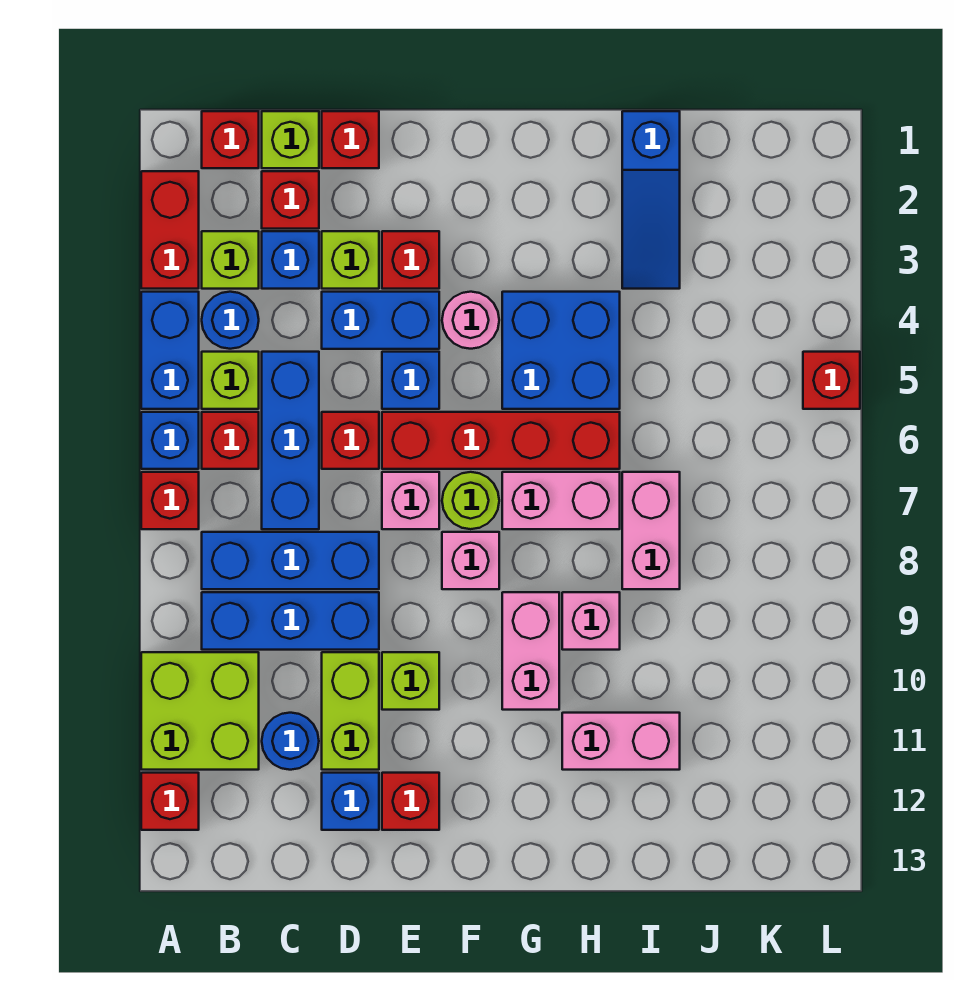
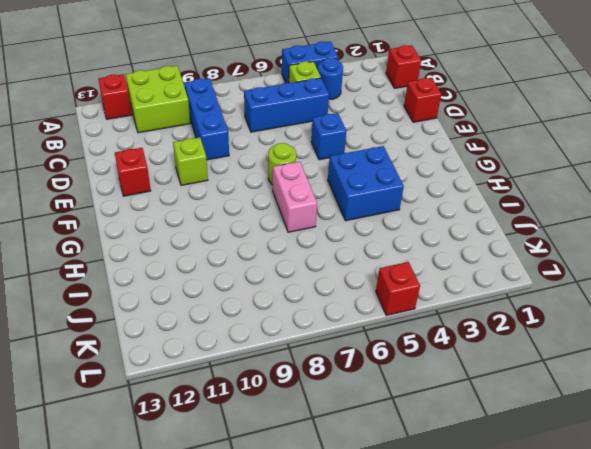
none -> red 1x2 brick [141,171,199,289]
none -> blue 1x1 brick [141,412,199,469]
none -> red 1x1 brick [141,472,199,529]
none -> lime 1x1 brick [202,231,259,289]

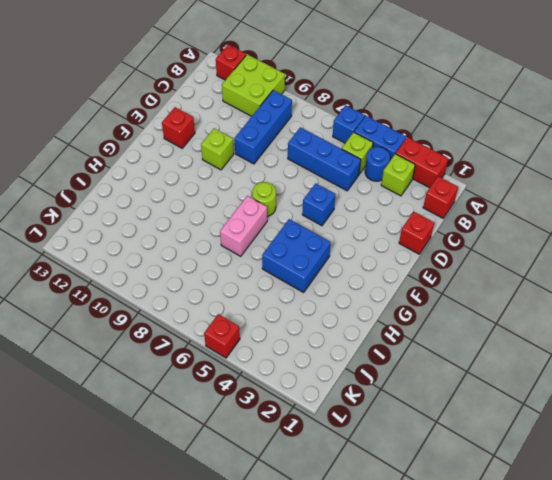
none -> red 1x1 brick [141,472,199,529]
none -> red 1x1 brick [202,412,259,469]
none -> blue 1x3 brick [202,532,379,589]
none -> lime 1x1 brick [262,111,319,168]

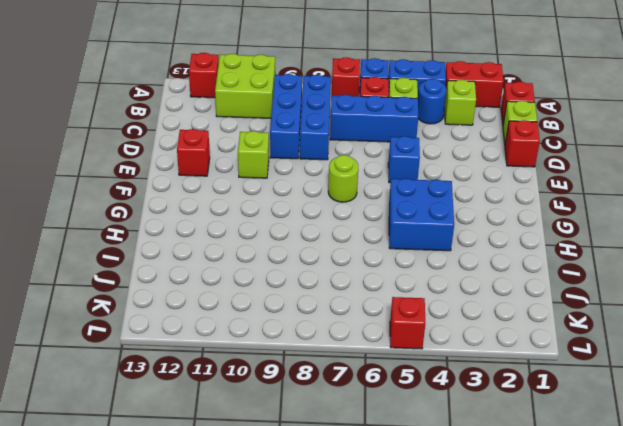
none -> red 1x1 brick [262,171,319,229]
none -> blue 1x1 brick [262,231,319,289]
none -> blue 1x1 round brick [262,713,319,770]
none -> lime 1x1 brick [322,231,379,289]

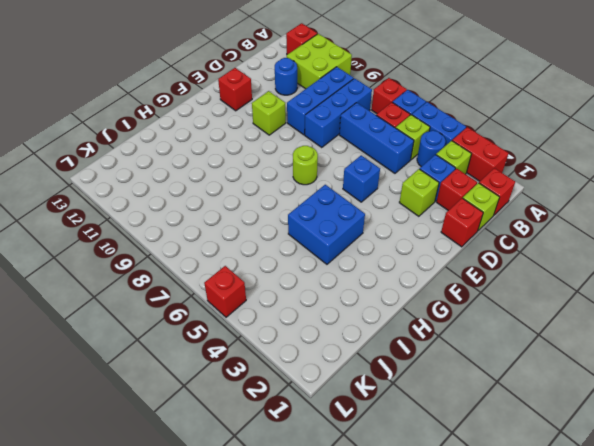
none -> blue 1x2 brick [322,292,439,349]
none -> red 1x1 brick [322,412,379,469]
none -> lime 1x2 brick [322,652,379,770]
none -> blue 1x1 brick [322,773,379,830]

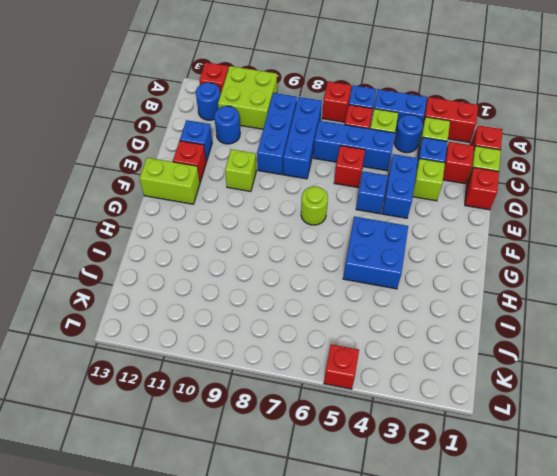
blue 1x1 round brick [196,83,220,120] -> none
lime 1x2 brick [140,158,200,204] -> lime 1x2 brick moved to [322,652,379,770]
none -> red 1x1 brick [382,231,439,289]
none -> red 1x4 brick [382,412,620,469]
none -> pink 1x1 brick [382,472,439,529]
none -> pink 1x1 round brick [442,292,499,349]

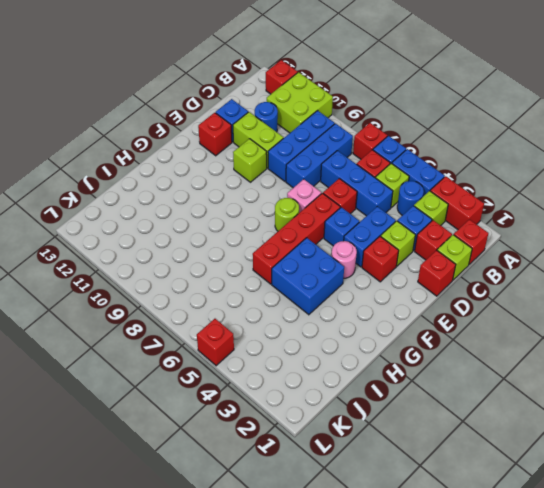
none -> pink 1x1 brick [442,532,499,589]
none -> pink 1x2 brick [502,472,620,529]
none -> pink 1x2 brick [502,592,559,710]
none -> pink 1x1 brick [562,592,620,650]

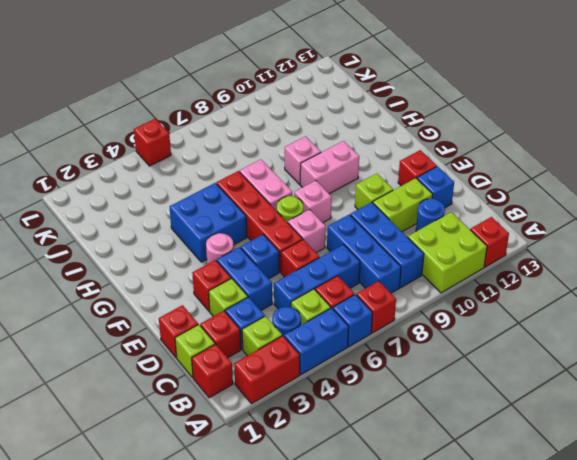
none -> pink 1x2 brick [562,713,680,770]
none -> blue 1x3 slope [622,111,680,289]
none -> pink 1x2 brick [622,472,680,589]

